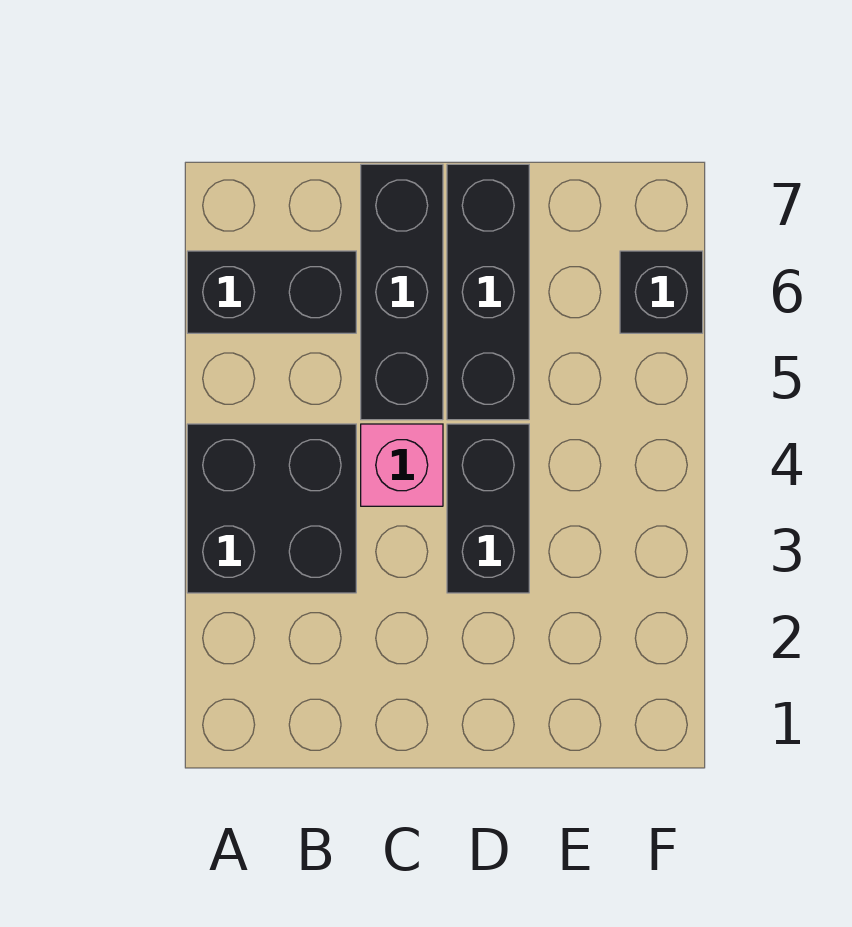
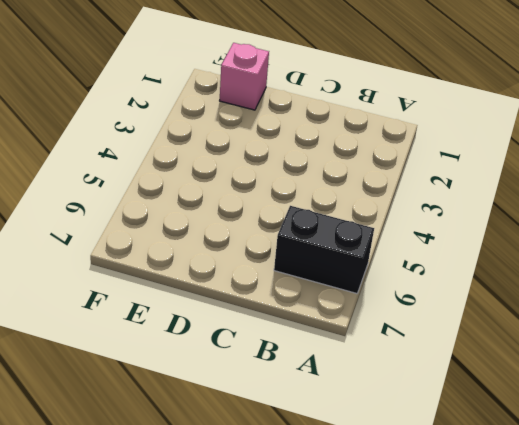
pink 1x1 brick [220,43,269,110] -> pink 1x1 brick moved to [361,424,443,506]
none -> black 2x2 brick [187,424,356,593]
none -> black 1x3 brick [361,164,443,420]

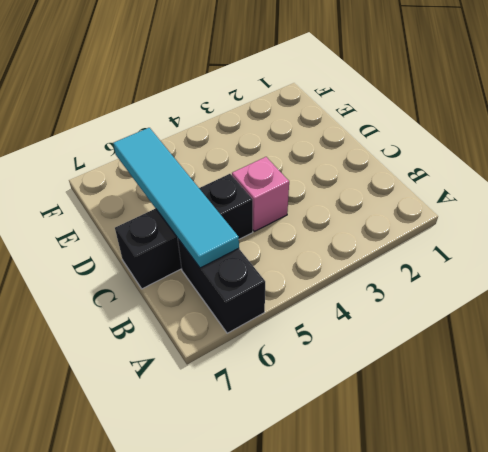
cyan 1x4 tile [113,128,239,268] -> none
none -> black 2x2 brick [187,424,356,593]
none -> black 1x2 brick [447,424,529,593]

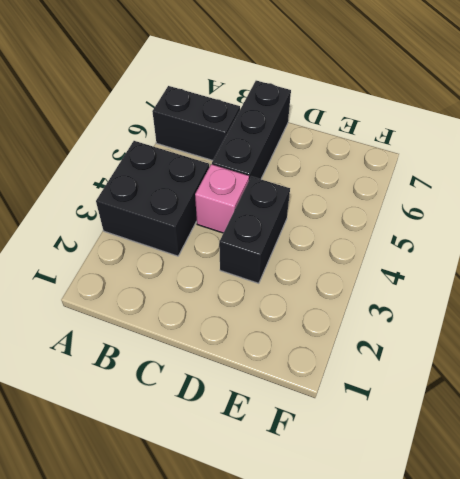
none -> black 1x3 brick [447,164,529,420]
none -> black 1x1 brick [620,251,703,333]

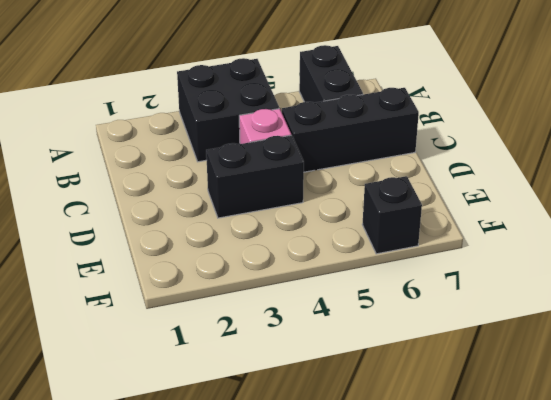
none -> black 1x3 brick [447,164,529,420]

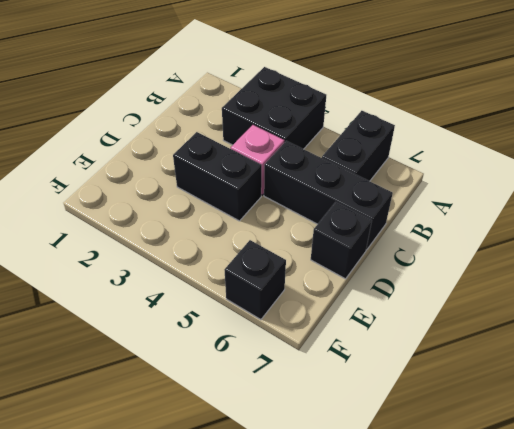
black 1x1 brick [311,202,372,279] -> black 1x3 brick [447,164,529,420]

